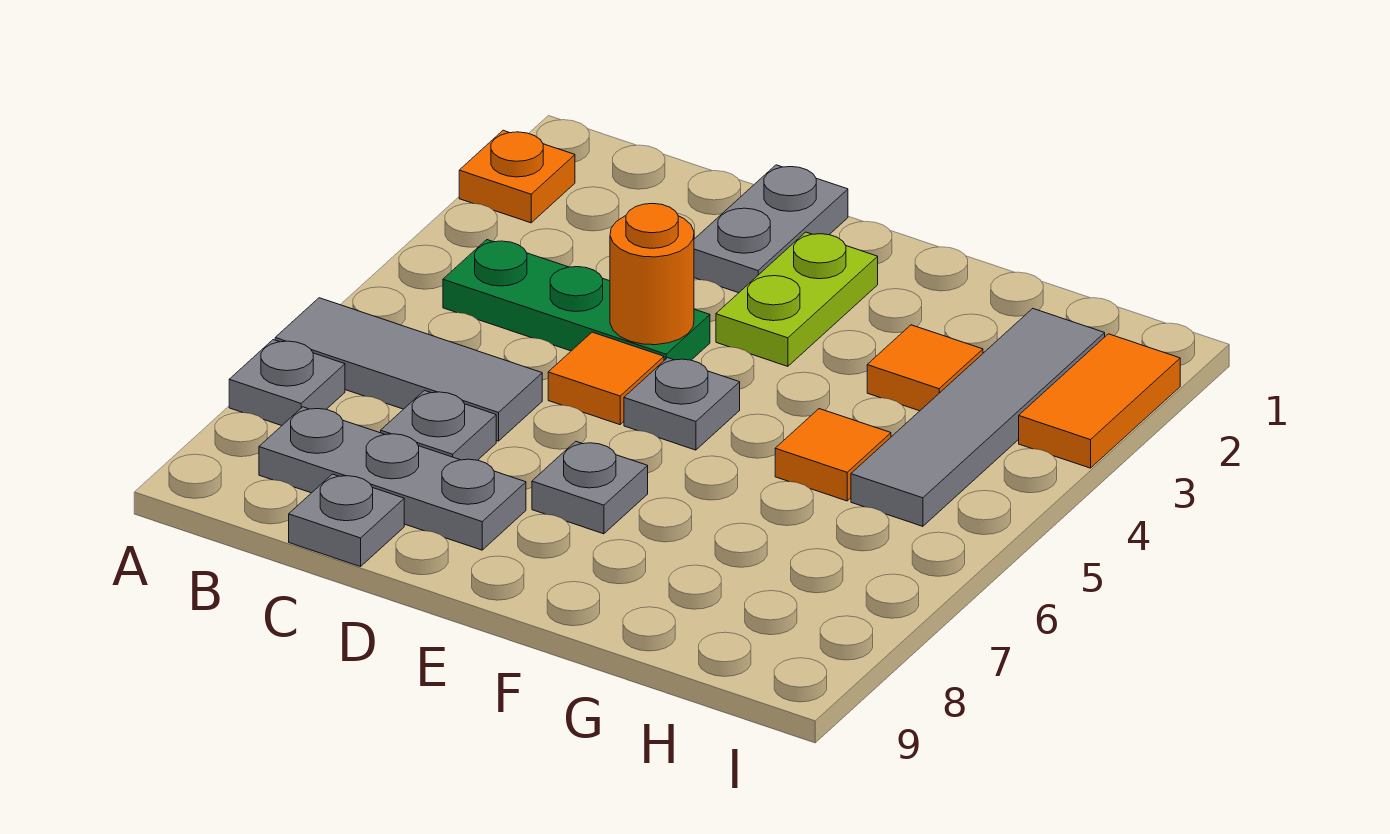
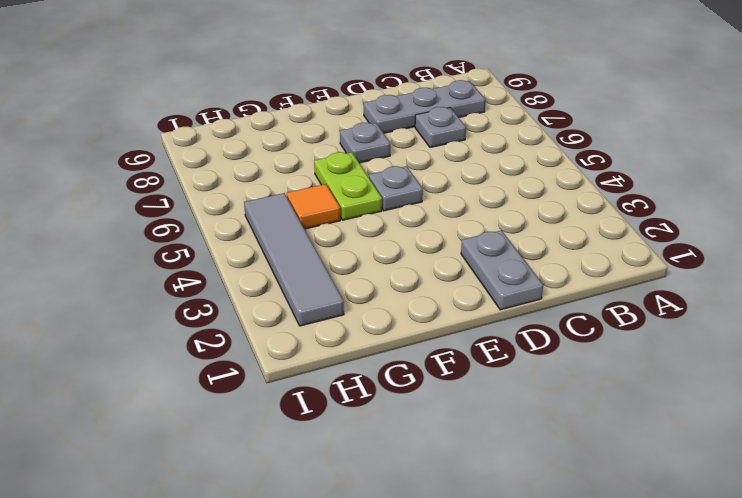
lime 1x2 plate [314,152,382,220] -> lime 1x2 plate moved to [716,232,878,366]
none -> orange 1x1 plate [459,130,575,223]
none -> grey 1x3 tile [275,298,542,441]
none -> grey 1x1 plate [229,340,345,426]

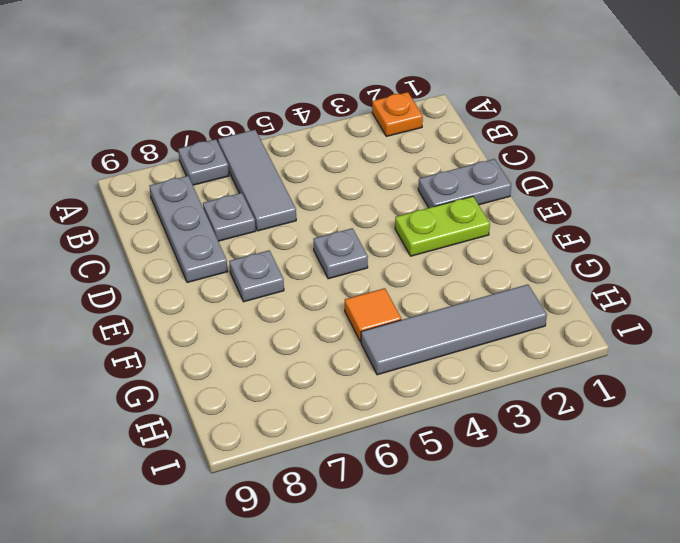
none -> green 1x3 plate [443,240,710,360]
none -> grey 1x1 plate [289,474,404,567]
none -> orange 1x1 tile [548,332,664,425]

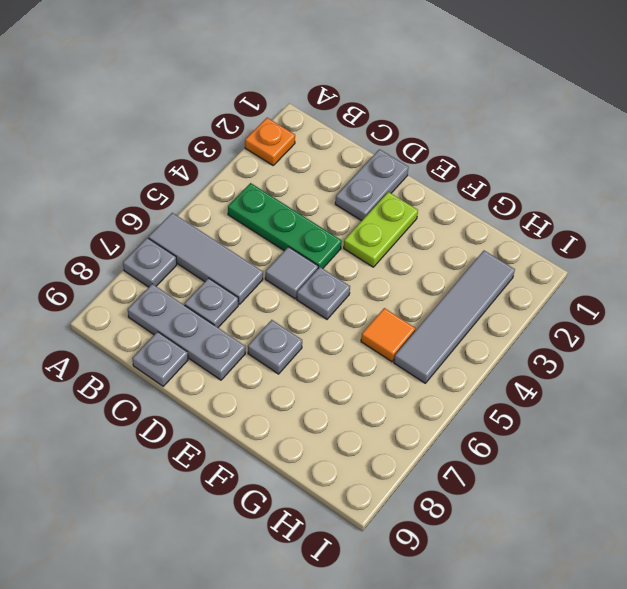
grey 1x1 tile [265,247,318,299] -> orange 1x1 tile [548,332,664,425]
none -> orange 1x1 tile [867,325,983,411]
none -> orange 1x2 tile [1019,334,1180,468]
none -> orange 1x1 round brick [610,203,694,345]

